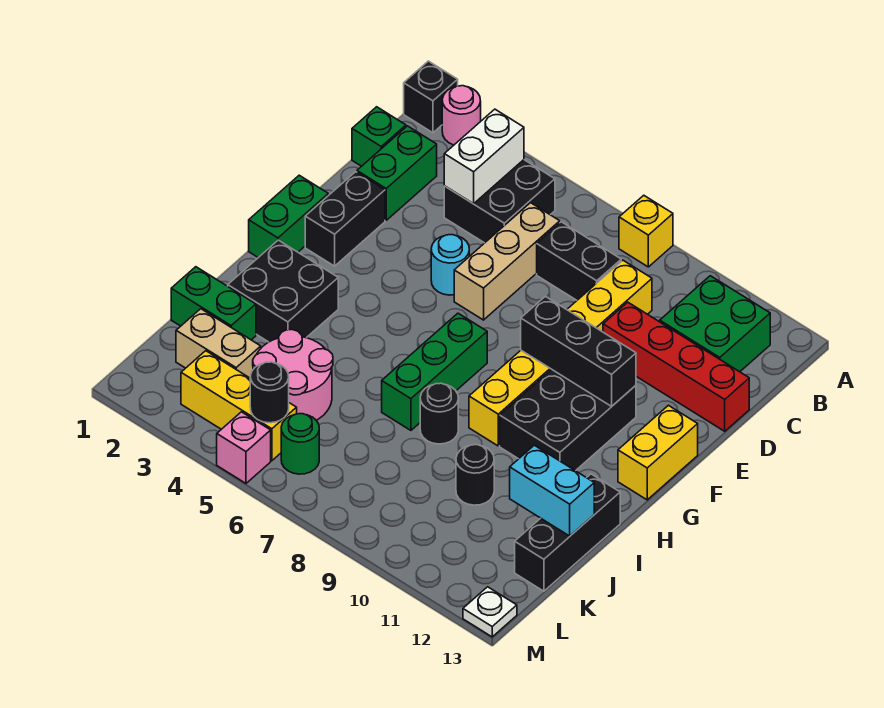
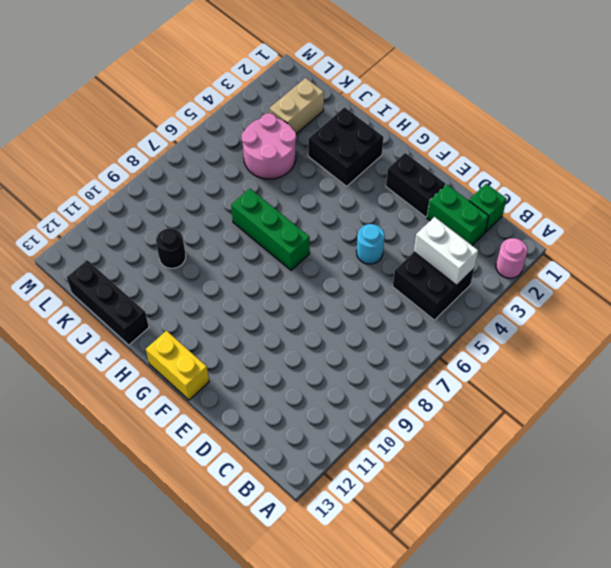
none -> black 1x1 brick [404,61,458,133]
none -> yellow 1x1 brick [619,195,673,267]
none -> green 2x2 brick [660,276,770,372]
none -> tan 1x3 brick [454,203,560,320]

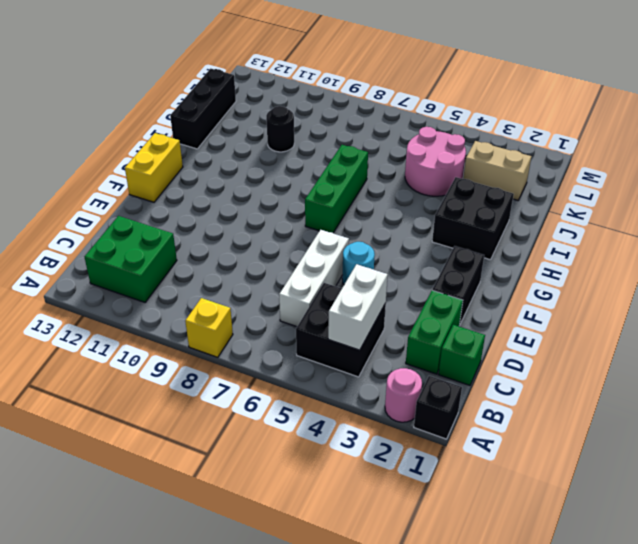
white 1x3 brick [279,230,349,327] -> tan 1x3 brick [454,203,560,320]
none -> black 1x2 brick [537,222,621,300]
none -> yellow 1x6 brick [469,260,652,446]
none -> red 1x4 brick [603,302,749,431]
none -> green 1x2 brick [249,175,328,257]

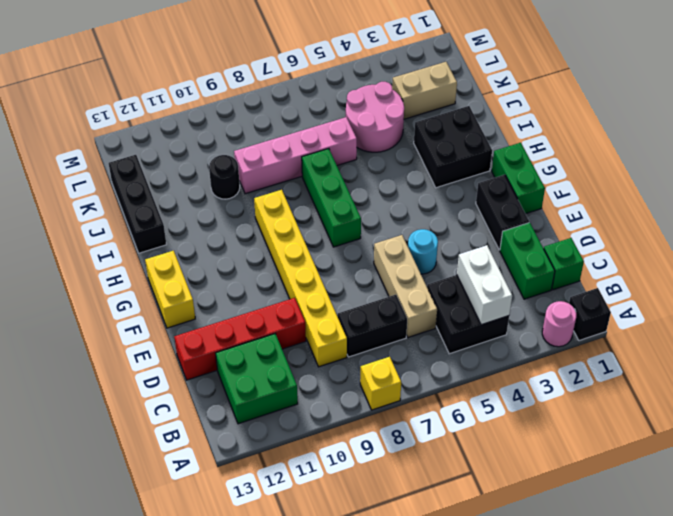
pink 1x4 brick [234,117,357,194] -> none
none -> black 2x3 brick [500,369,636,471]
none -> black 1x1 round brick [420,383,458,444]
none -> green 1x2 brick [171,267,256,340]
none -> yellow 1x3 brick [181,351,297,461]

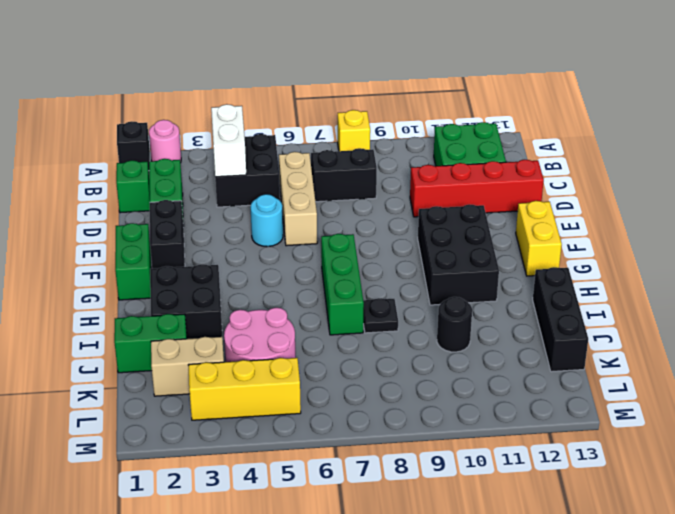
black 1x1 plate [363,298,398,333] -> black 1x1 round brick [420,383,458,444]
none -> yellow 1x6 brick [469,260,652,446]
none -> green 1x1 round brick [281,414,319,474]
none -> pink 1x1 brick [217,412,271,483]
none -> white 1x1 plate [463,587,517,637]

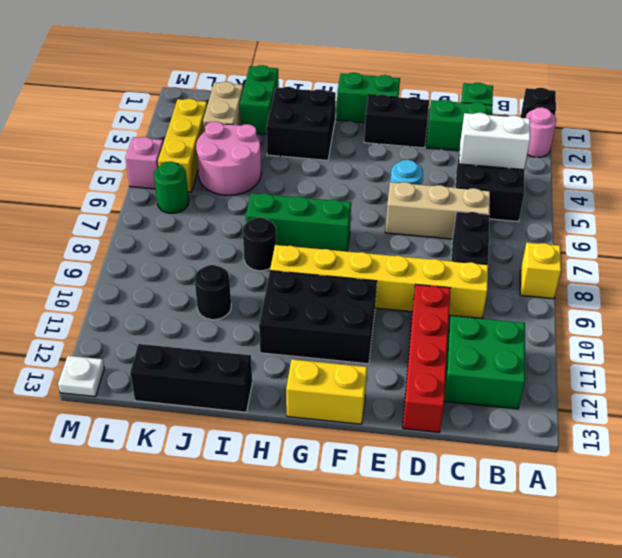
none -> black 1x3 brick [521,296,636,406]
none -> cyan 1x2 brick [510,445,594,536]
none -> black 1x1 round brick [250,362,289,423]

